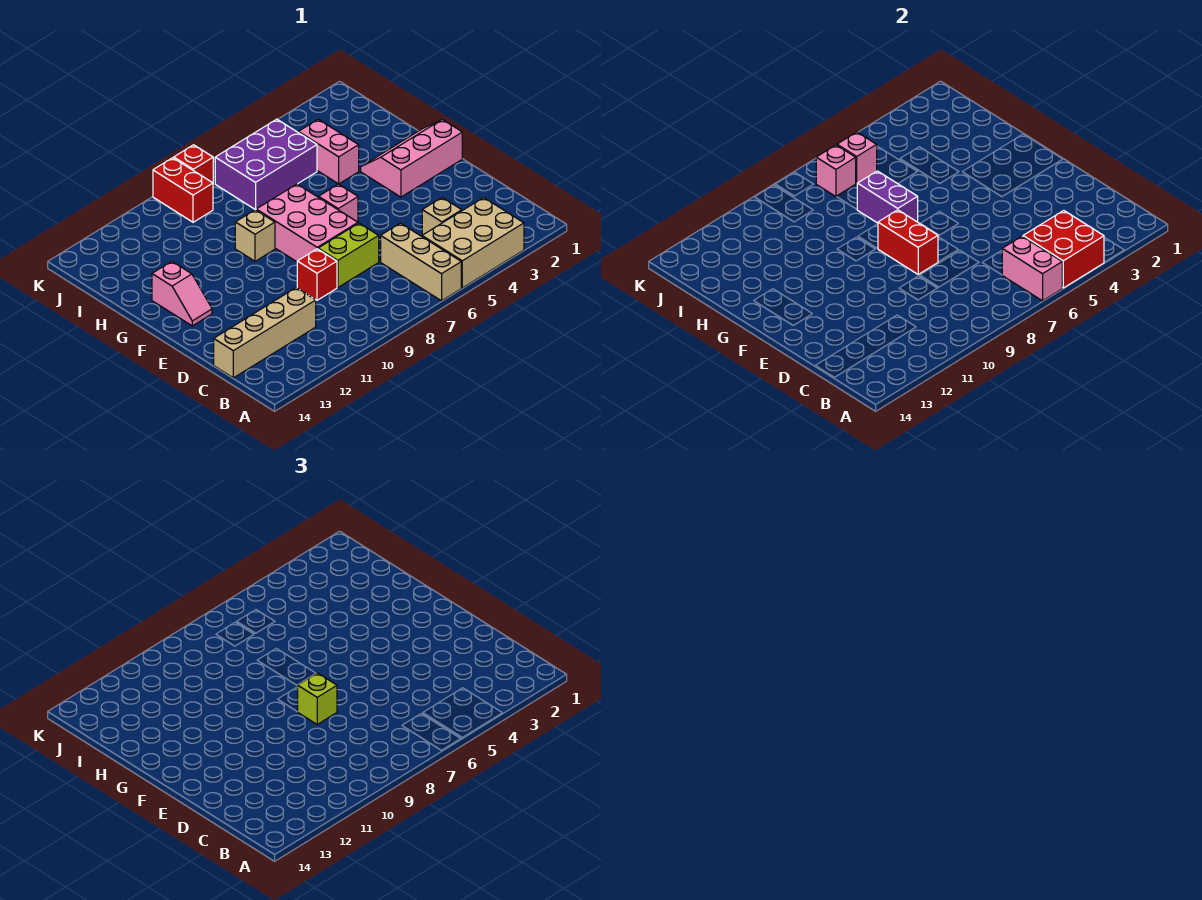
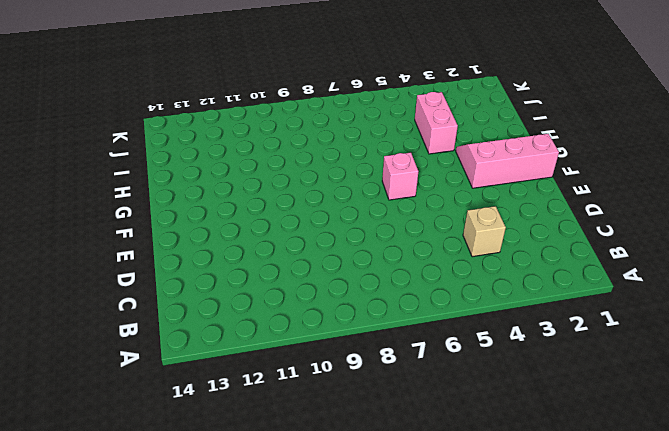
none -> tan 2x3 brick [422,198,524,288]
none -> tan 1x3 brick [381,223,461,301]
none -> tan 1x4 brick [214,288,316,378]

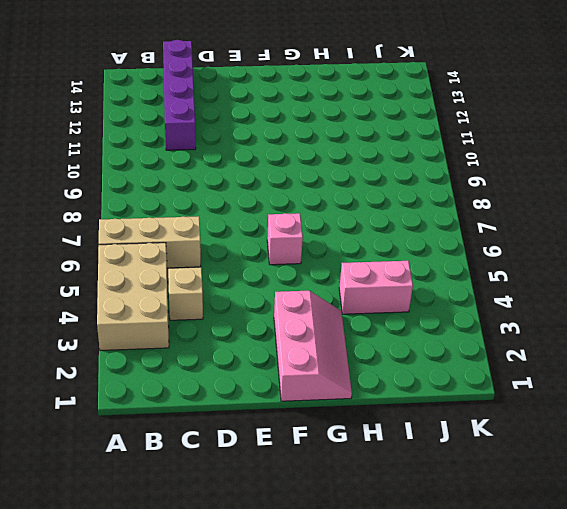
purple 1x4 brick [163,40,196,150] -> tan 1x4 brick [214,288,316,378]
none -> lime 1x2 brick [318,223,379,288]
none -> red 1x1 brick [297,249,337,300]
none -> pink 2x3 brick [256,184,358,262]

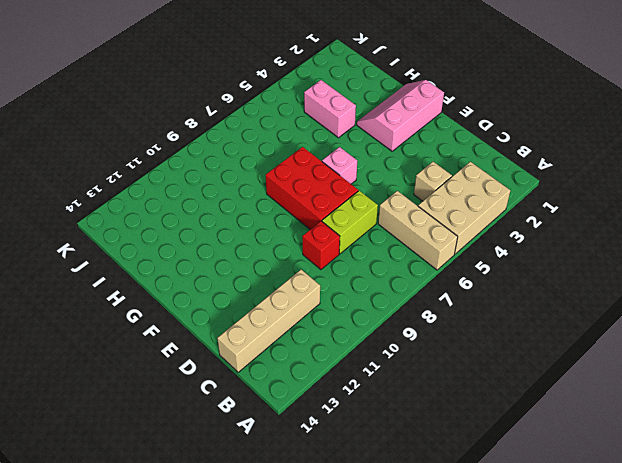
red 2x3 brick [266,147,358,229] -> pink 2x3 brick [256,184,358,262]
none -> pink 1x2 slope [152,261,212,326]
none -> tan 1x1 brick [235,210,275,261]
none -> purple 2x3 brick [215,119,317,210]

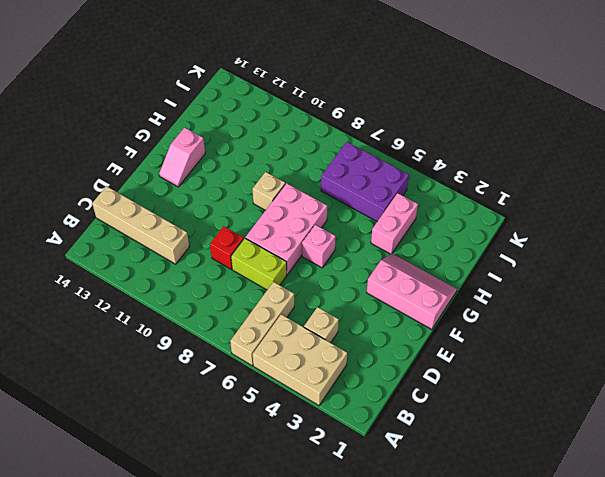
none -> red 1x2 brick [153,158,213,222]
none -> red 1x1 brick [174,145,213,183]
none -> red 2x2 brick [1023,211,1104,288]

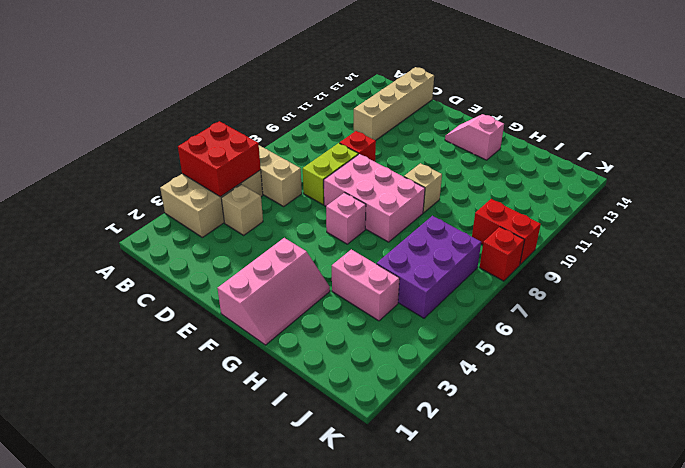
none -> pink 1x2 brick [1002,236,1062,301]
none -> red 1x2 brick [878,210,938,274]
none -> purple 1x2 brick [857,171,918,223]

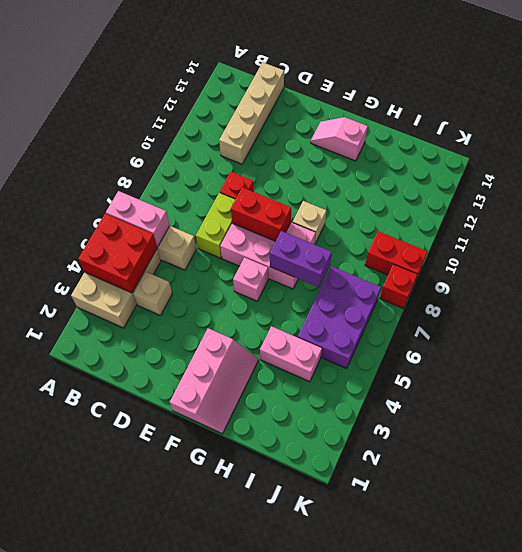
none -> pink 1x1 brick [837,132,877,183]
none -> pink 1x1 brick [816,145,856,197]
none -> lime 1x1 brick [298,673,337,724]

